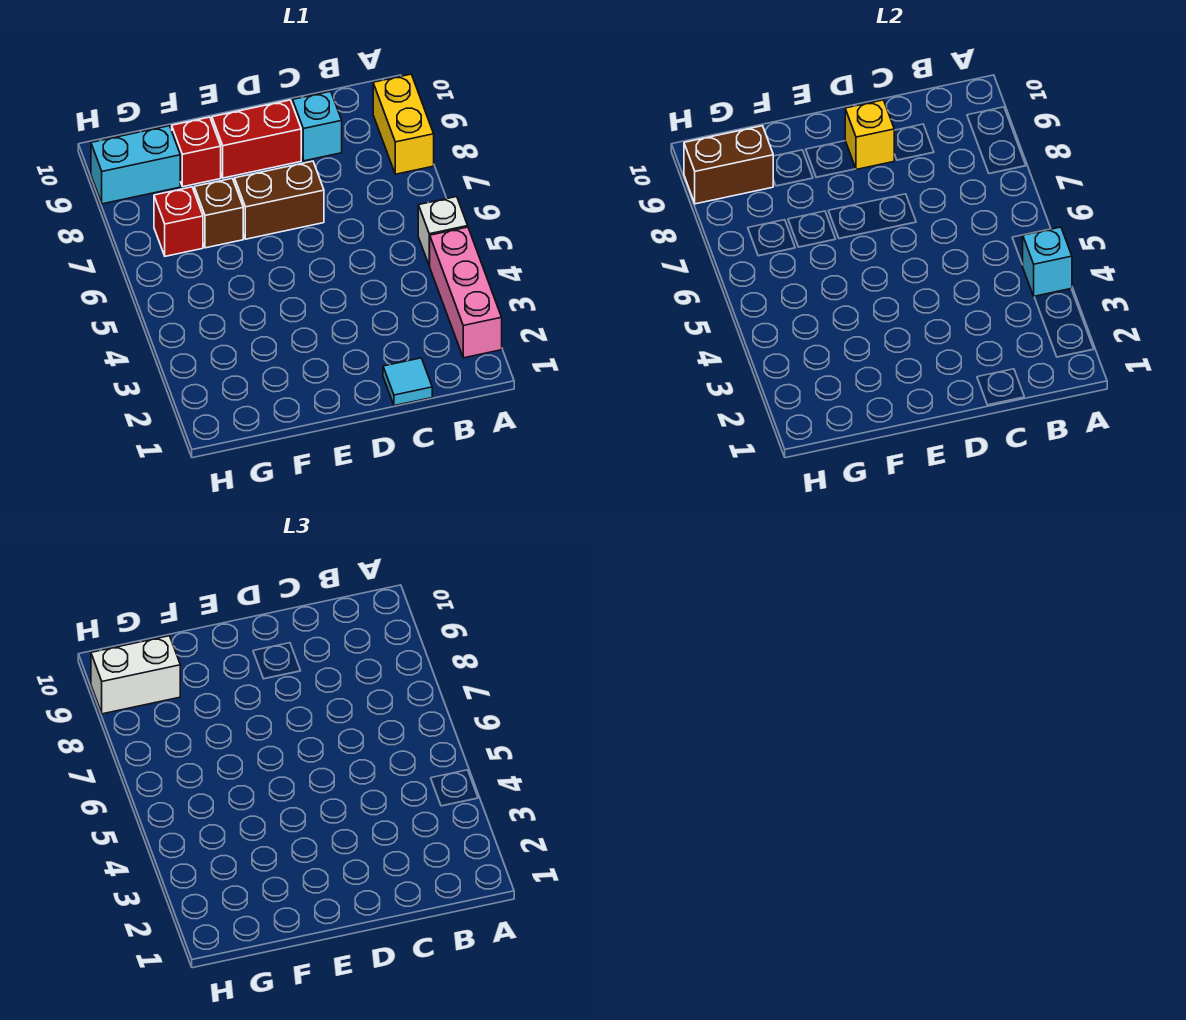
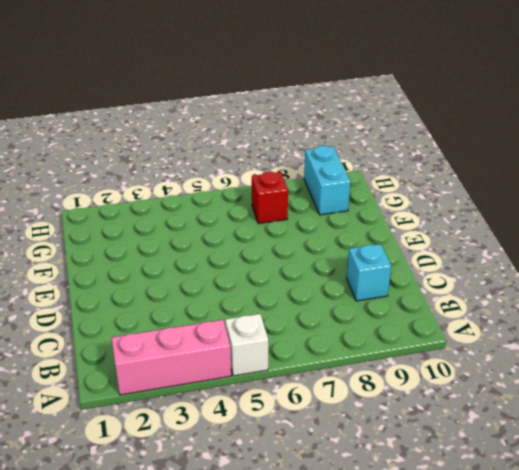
none -> yellow 1x2 brick [373,74,434,174]
none -> cyan 1x1 tile [383,358,432,406]
none -> brown 1x2 brick [235,161,324,239]

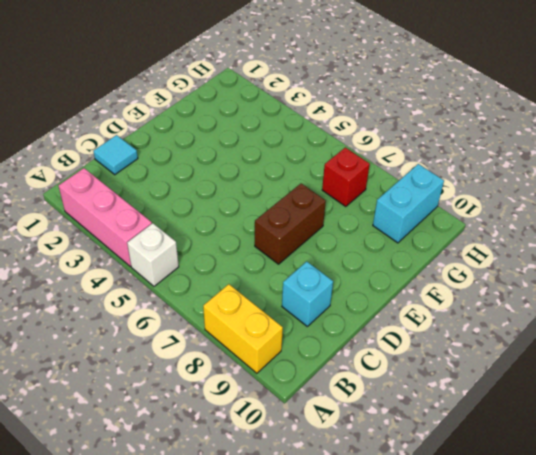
none -> red 1x2 brick [212,100,301,178]
none -> brown 1x1 brick [194,178,243,248]
none -> red 1x1 brick [172,117,221,187]

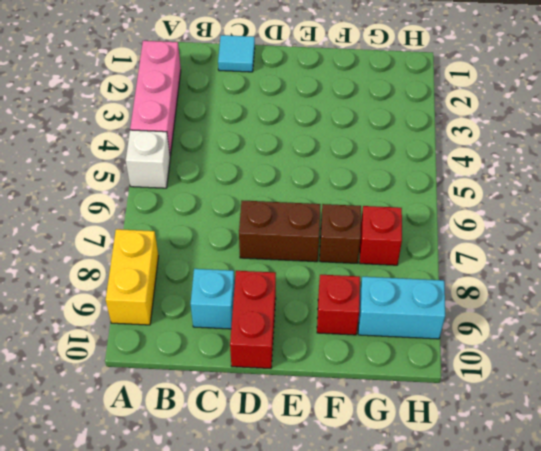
red 1x2 brick [230,271,276,369] -> red 1x2 brick turned to [212,100,301,178]
none -> cyan 1x1 brick [1022,227,1072,296]
none -> yellow 1x1 brick [845,100,895,170]
none -> brown 1x2 brick [684,126,773,204]

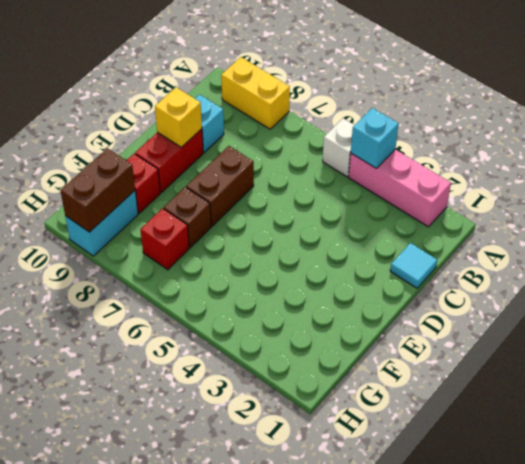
none -> white 1x2 brick [91,636,180,714]

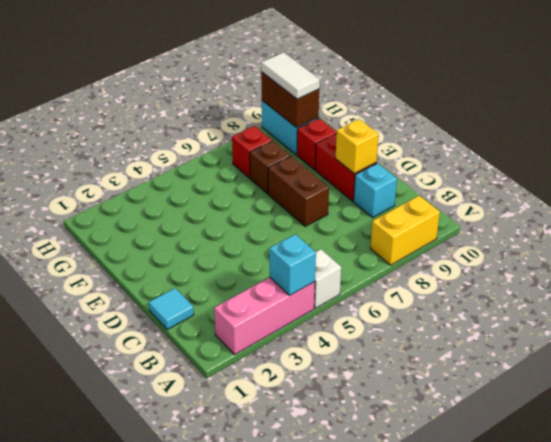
white 1x2 tile [261,52,320,99] -> white 1x2 brick [91,636,180,714]

